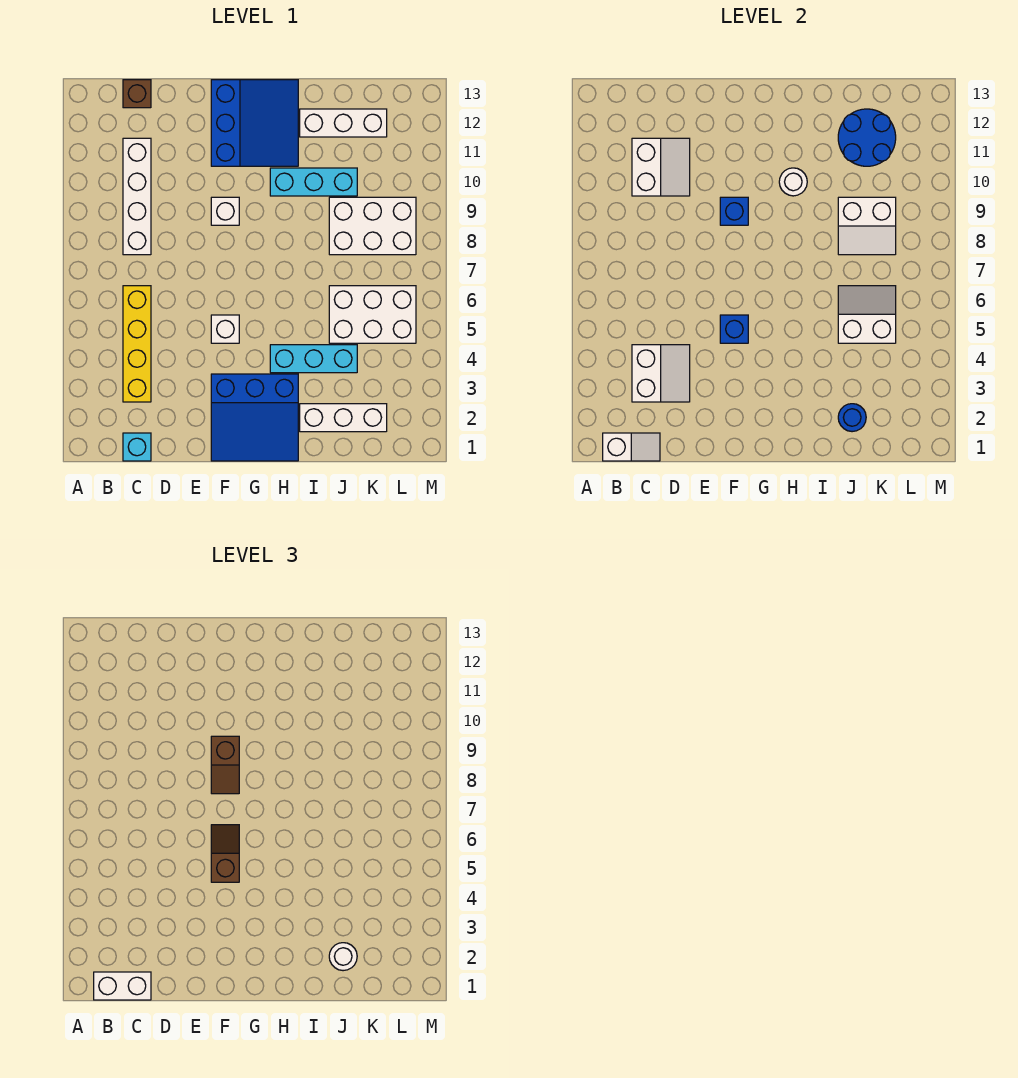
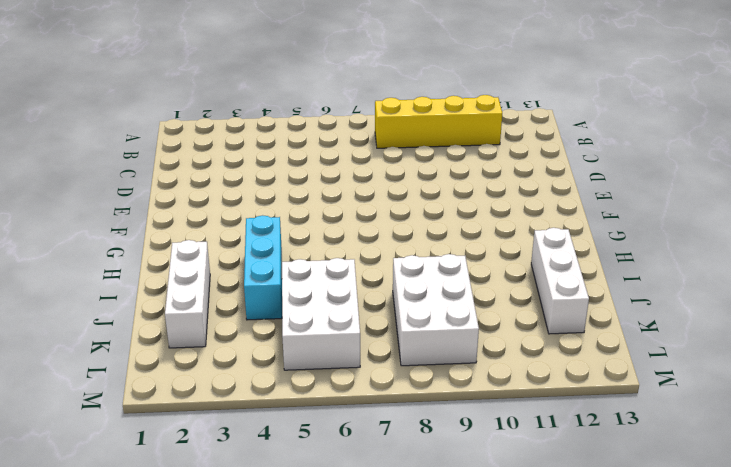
yellow 1x4 brick [375,95,502,148] -> yellow 1x4 brick moved to [123,286,151,402]
none -> cyan 1x1 brick [123,433,151,461]
none -> white 1x4 brick [123,138,151,255]
none -> brown 1x1 brick [123,80,151,108]

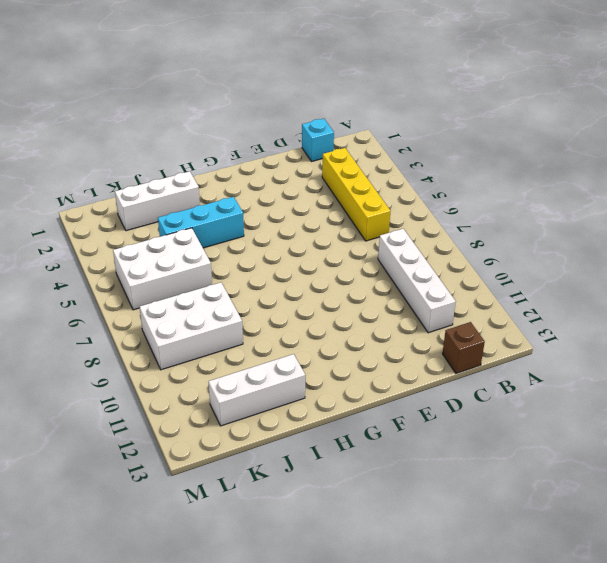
none -> blue 3x3 slope [211,374,298,461]
none -> white 1x1 brick [211,315,239,343]
none -> white 1x1 brick [211,197,239,225]

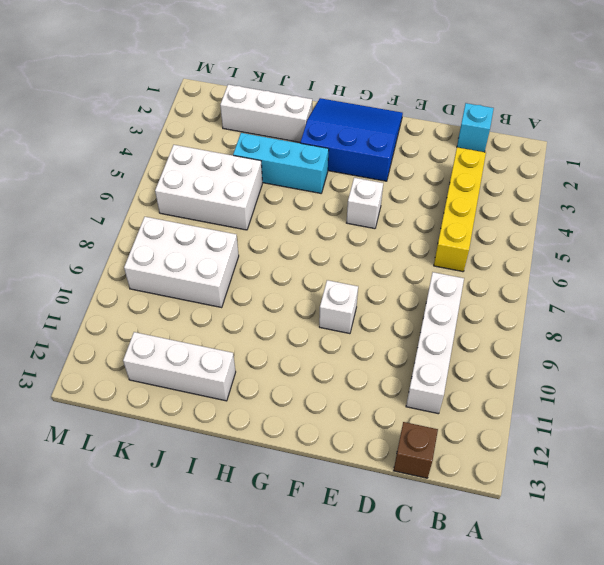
none -> blue 3x3 slope [211,80,298,166]
none -> cyan 1x3 brick [270,168,357,196]
none -> white 1x2 slope [603,433,660,461]

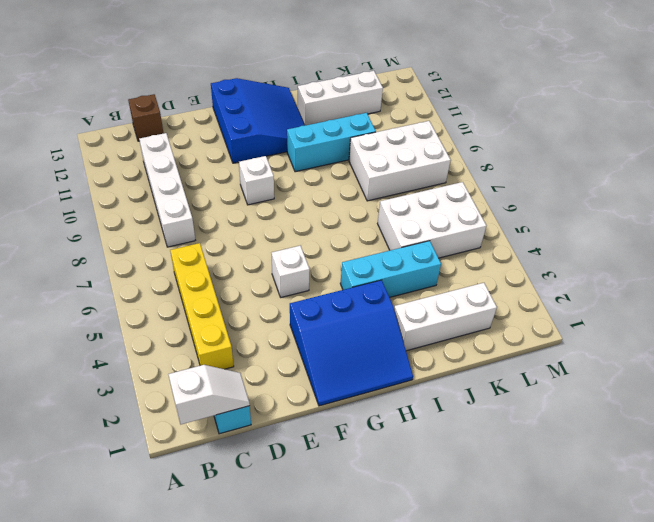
none -> white 2x2 slope [632,345,690,402]
none -> white 2x2 slope [632,138,690,196]
none -> blue 1x1 brick [720,315,748,343]

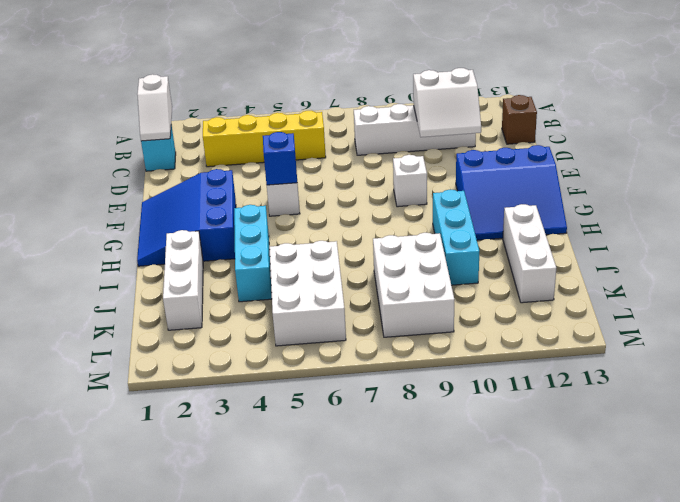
none -> white 2x2 slope [632,345,690,402]
none -> blue 1x1 brick [720,197,748,225]
none -> white 1x1 round brick [779,168,807,196]

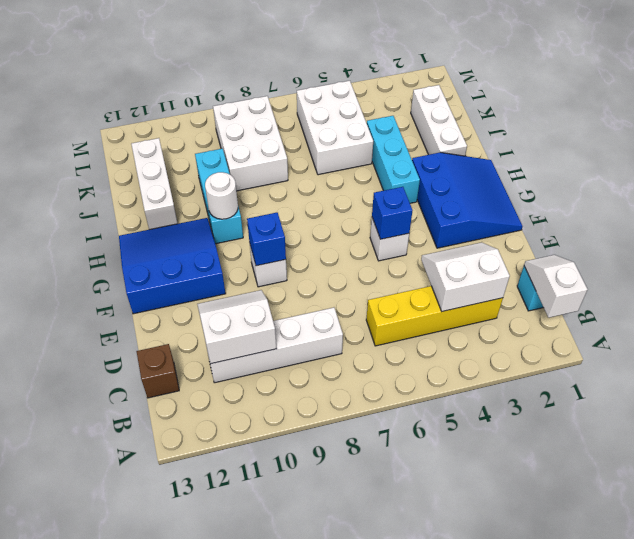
none -> blue 1x1 round brick [838,404,866,432]
none -> white 2x2 slope [838,286,896,343]
none -> white 2x2 slope [838,197,896,255]

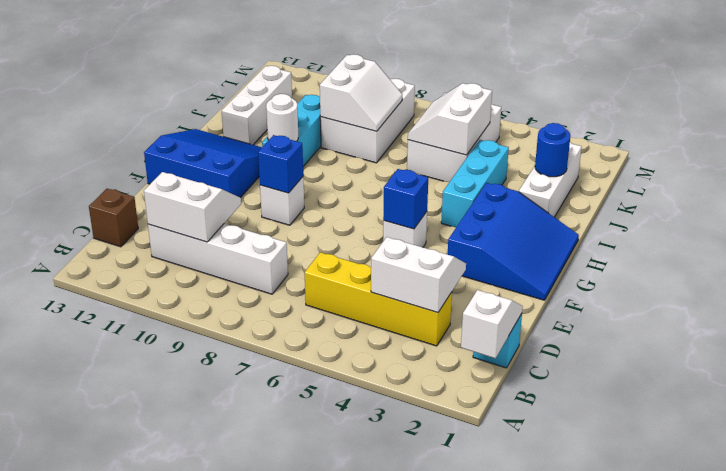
none -> blue 2x2 round brick [838,109,896,166]
none -> white 1x2 brick [94,972,151,1000]
none -> brown 1x2 slope [211,825,239,882]

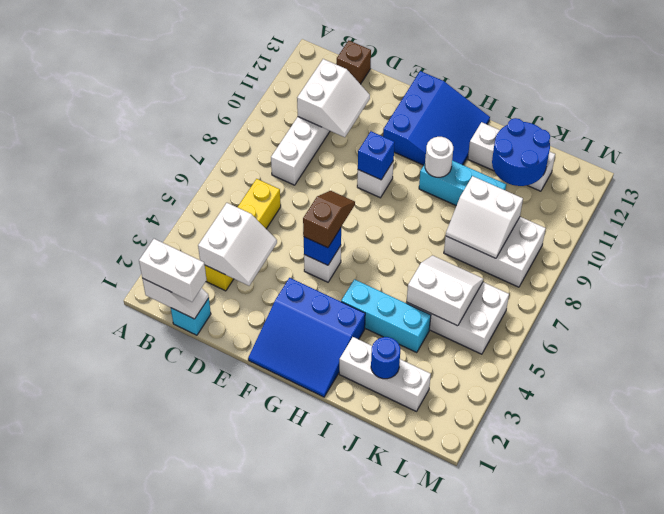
none -> brown 1x2 slope [211,736,239,794]
none -> white 1x1 round brick [329,943,357,971]

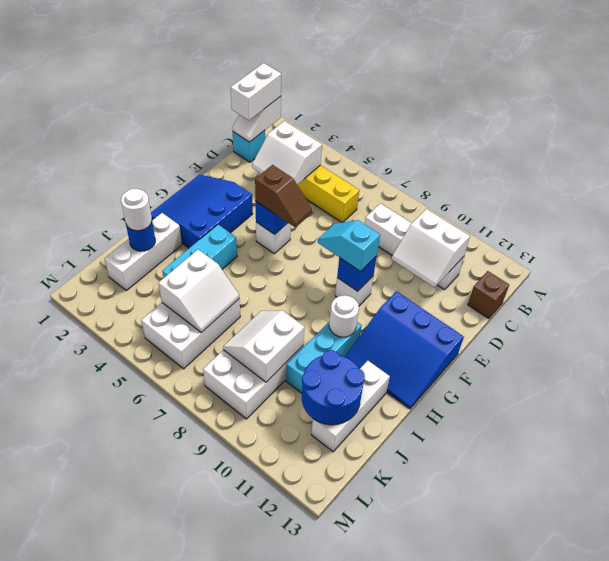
cyan 1x2 slope [318,220,380,272] -> brown 1x2 slope [211,736,239,794]

